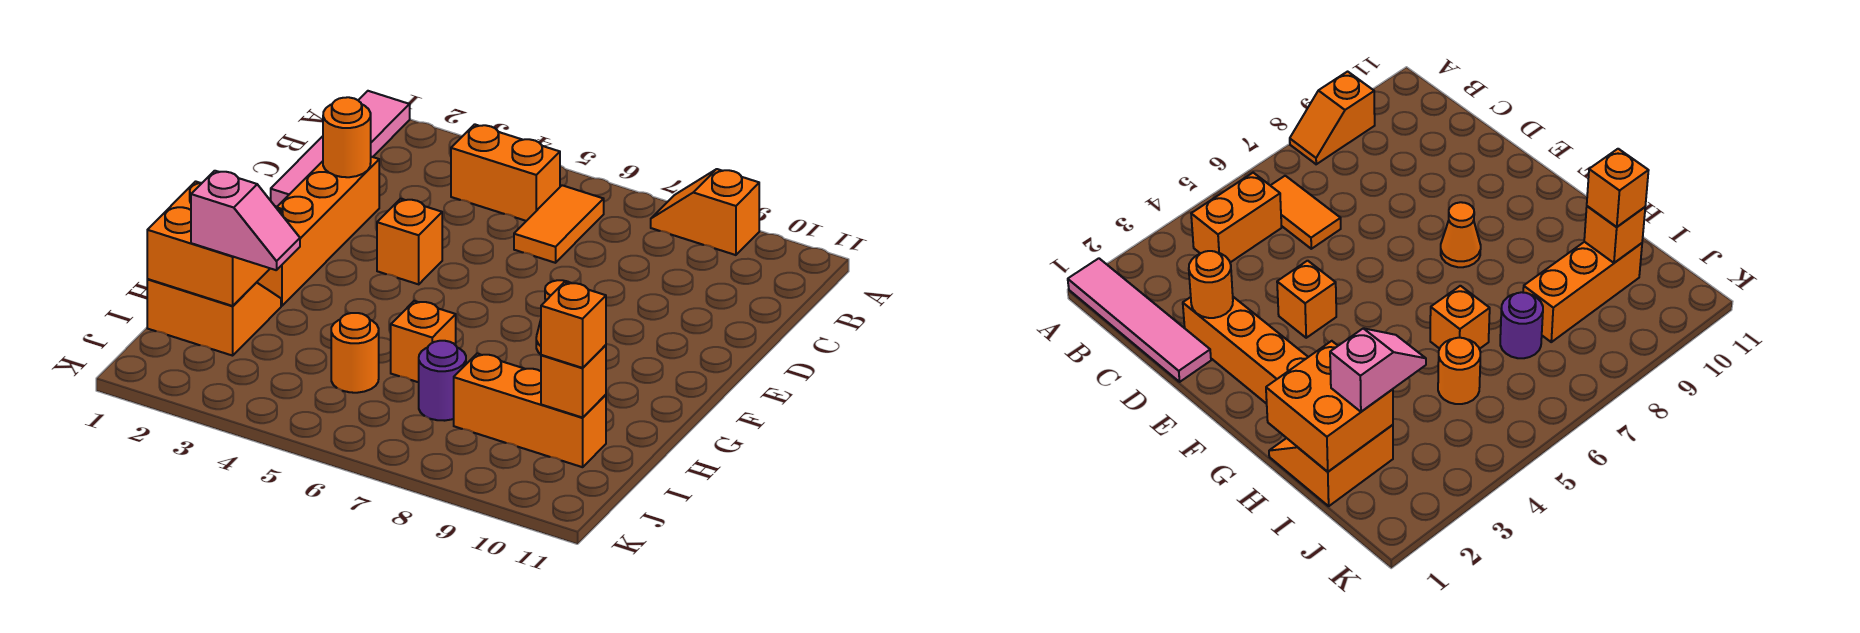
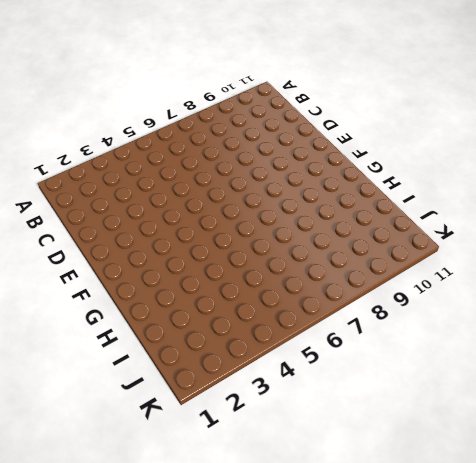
none -> pink 1x4 tile [271,91,410,207]
none -> orange 1x2 slope [651,169,759,255]
none -> orange 1x2 brick [451,124,560,221]

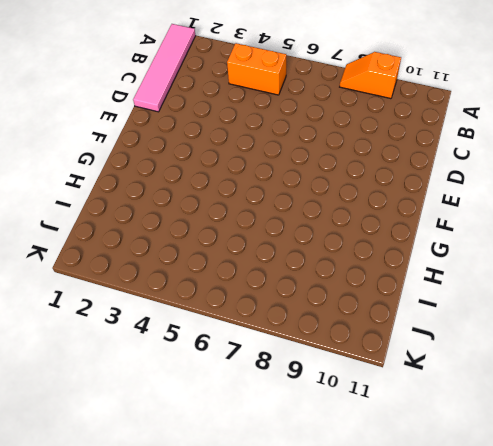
none -> orange 1x2 tile [514,185,604,263]
none -> orange 1x4 brick [257,157,379,306]
none -> orange 1x1 brick [377,199,442,284]

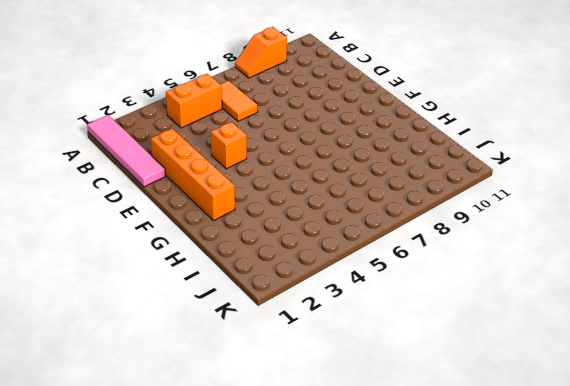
none -> orange 1x1 cone [1441,202,1481,267]
none -> orange 2x2 slope [147,279,281,356]
none -> orange 1x1 brick [391,301,456,382]

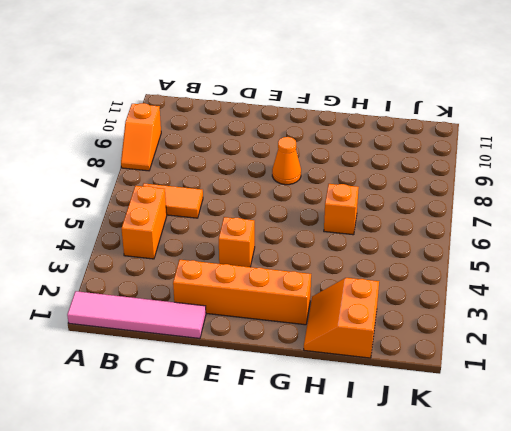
none -> orange 1x1 round brick [331,313,379,393]
none -> purple 1x1 round brick [419,341,466,421]
none -> orange 1x3 brick [454,354,606,467]

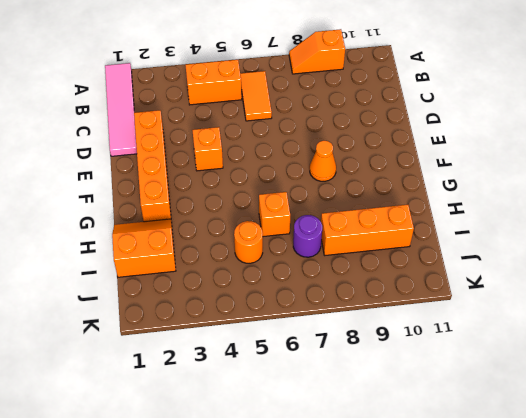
none -> orange 1x1 round brick [323,97,371,177]
none -> orange 2x2 brick [147,181,281,306]
none -> orange 1x1 brick [541,345,606,418]

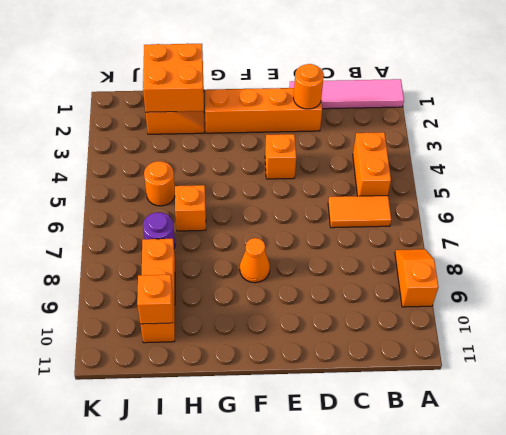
none -> pink 1x2 slope [191,171,300,270]
none -> orange 1x1 brick [541,282,606,368]

